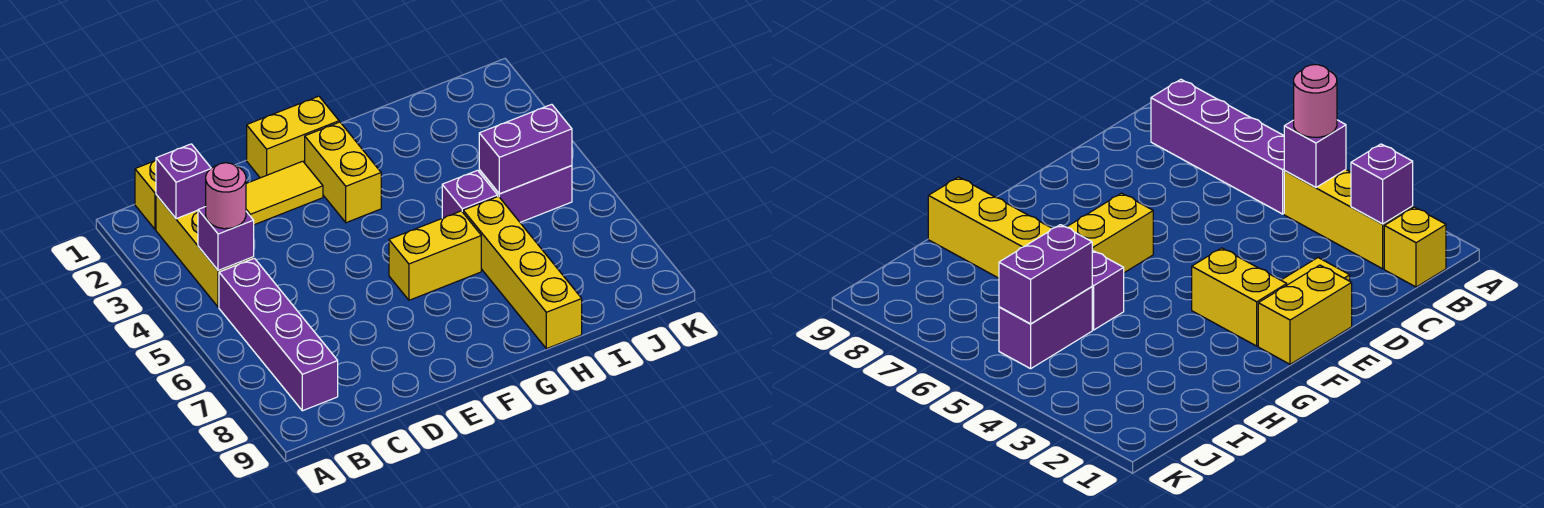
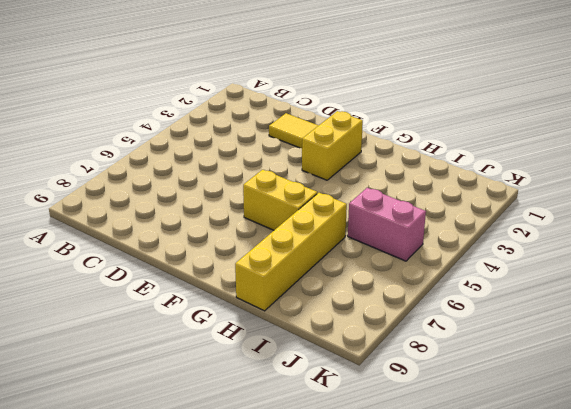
pink 1x2 brick [348,188,426,261] -> purple 1x2 brick [479,166,572,222]
none -> yellow 1x1 brick [135,160,156,230]
none -> yellow 1x3 brick [156,195,254,307]
none -> purple 1x4 brick [219,258,338,411]

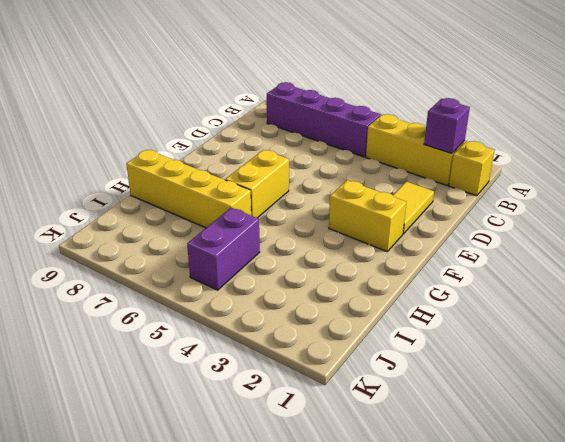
none -> yellow 1x2 brick [247,96,339,178]
none -> purple 1x1 brick [442,170,498,218]
none -> purple 1x1 brick [198,207,254,271]

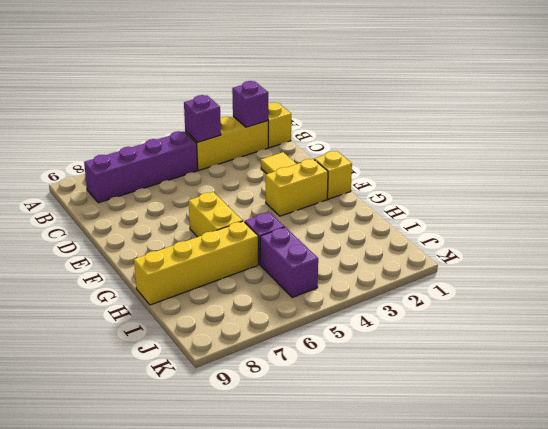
yellow 1x1 brick [314,151,352,199] -> yellow 1x2 brick [247,96,339,178]
none -> purple 1x2 brick [479,104,572,194]
none -> pink 1x1 round brick [206,163,246,229]

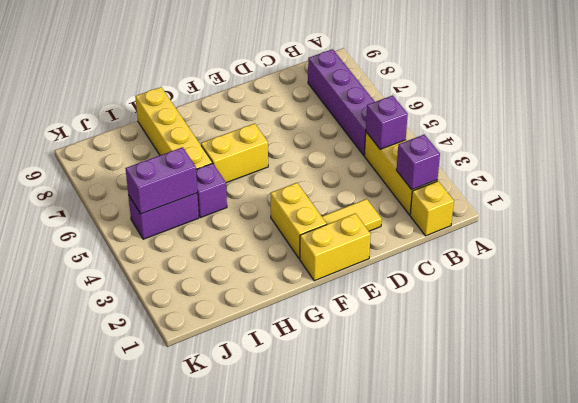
none -> pink 1x1 round brick [206,163,246,229]

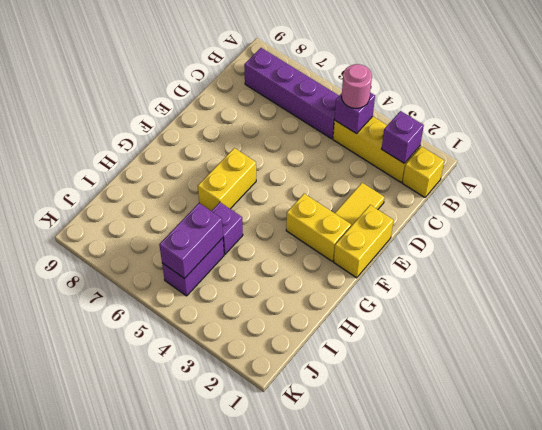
none -> yellow 1x4 brick [463,196,582,349]

